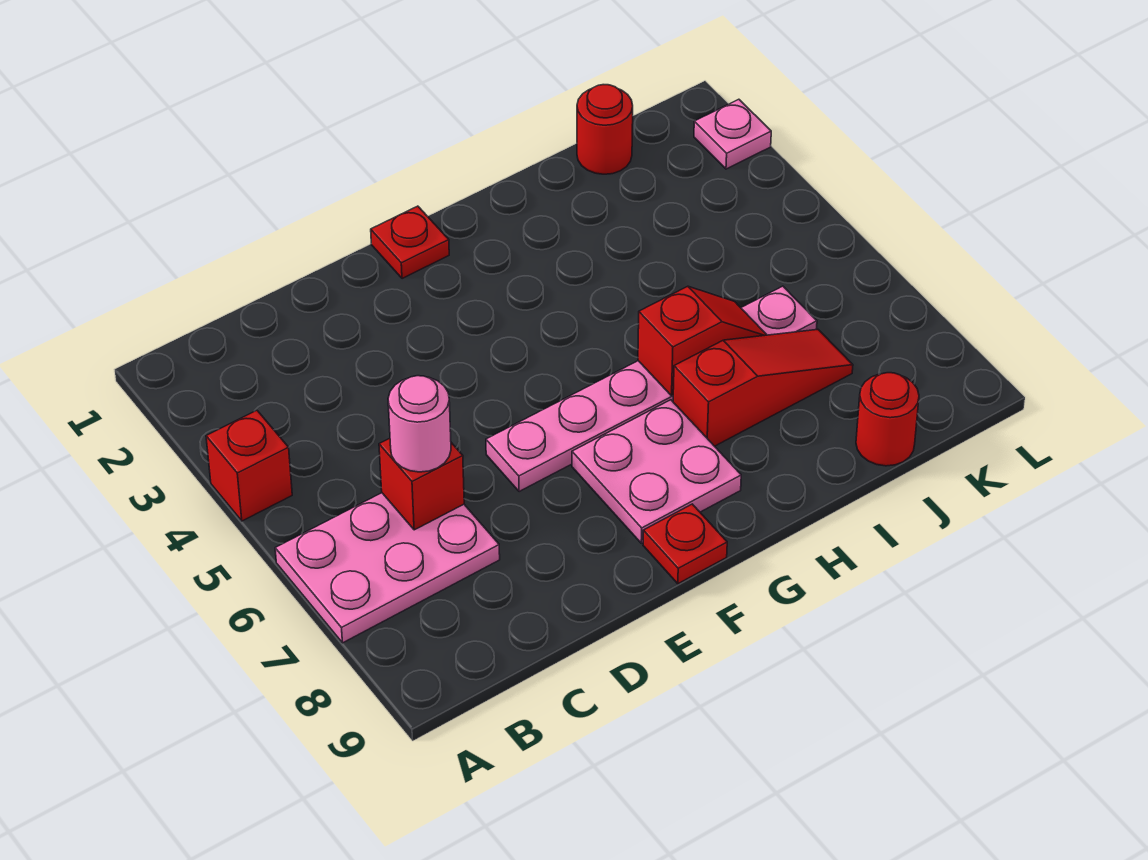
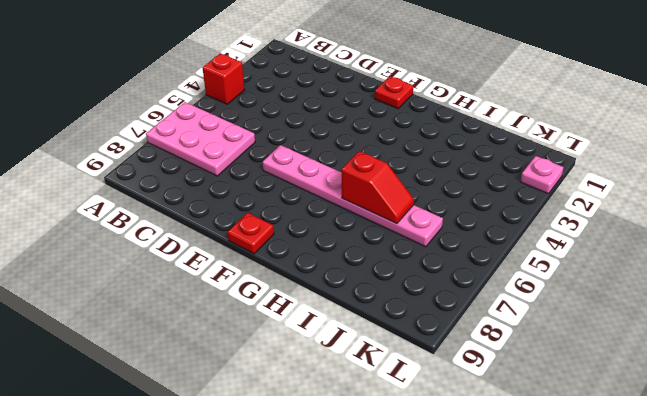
none -> pink 2x2 plate [572,400,741,543]
none -> red 1x3 slope [673,330,853,446]
none -> red 1x1 round brick [577,85,633,174]

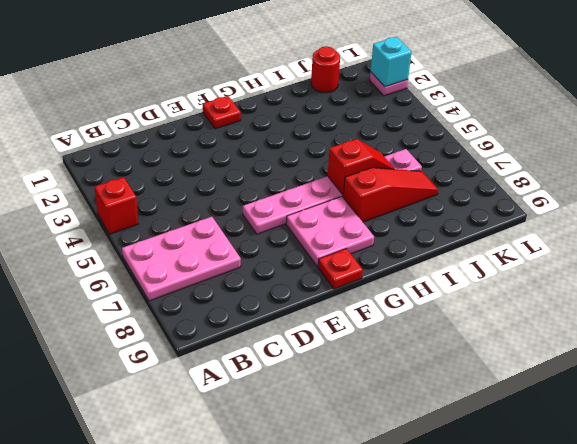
cyan 1x1 brick [371,37,412,87] -> none
none -> red 1x1 round brick [856,373,919,466]
none -> red 1x1 brick [379,438,464,530]
none -> pink 1x1 round brick [388,376,451,472]

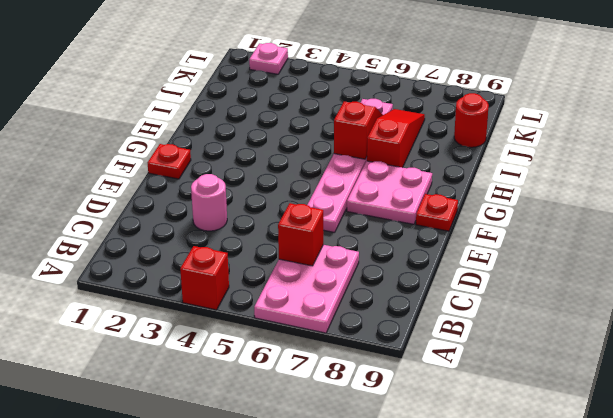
pink 1x1 round brick [191,174,227,231] -> pink 1x1 round brick moved to [388,376,451,472]
none -> red 1x1 round brick [577,85,633,174]

